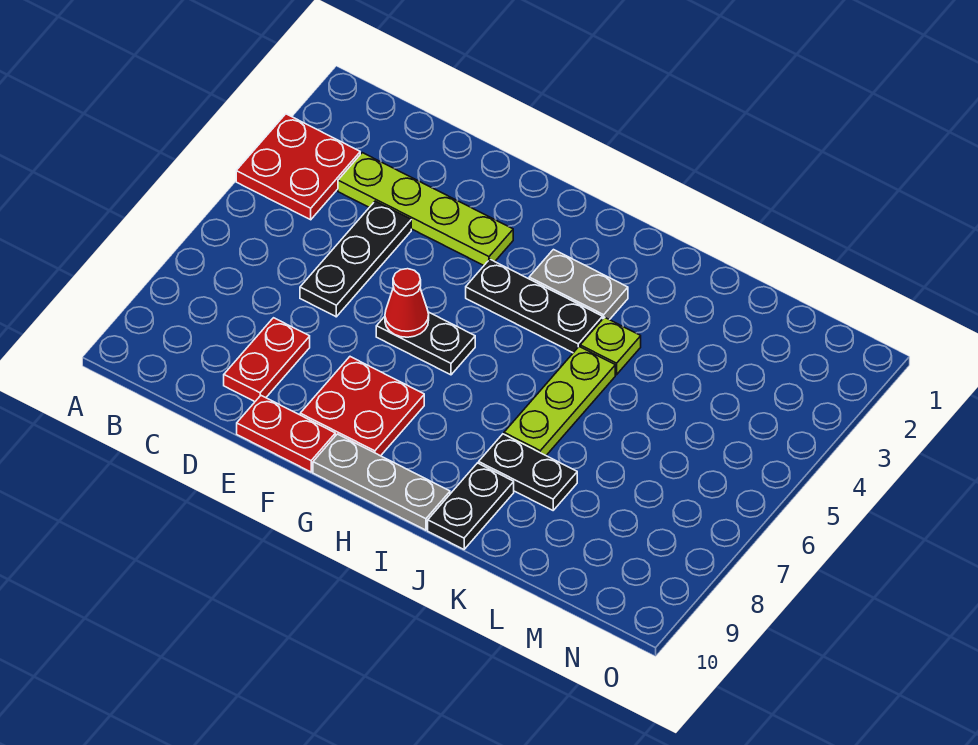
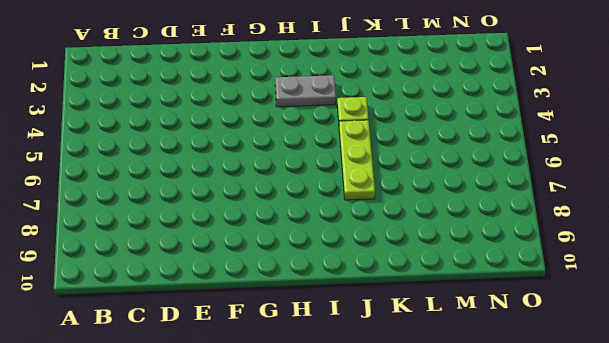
none -> red 2x2 plate [236,114,360,220]
none -> lime 1x4 plate [338,153,513,265]
none -> black 1x3 plate [300,201,411,317]

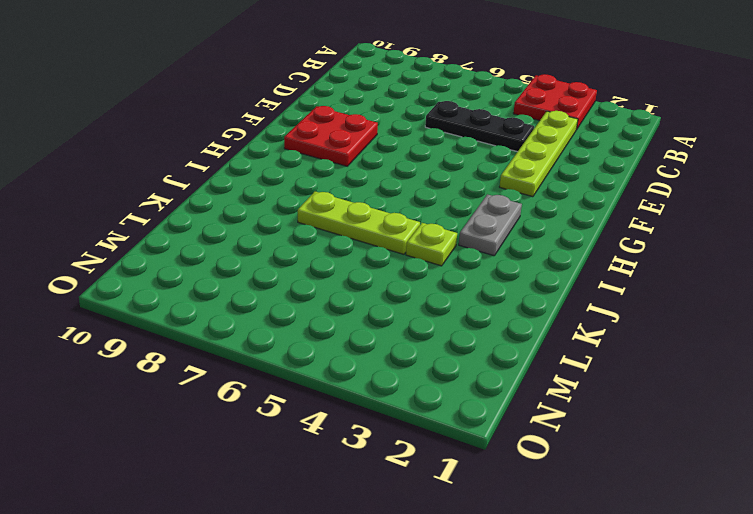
none -> red 1x2 plate [224,318,310,402]
none -> red 1x2 plate [237,396,335,472]
none -> black 1x2 plate [376,312,475,375]

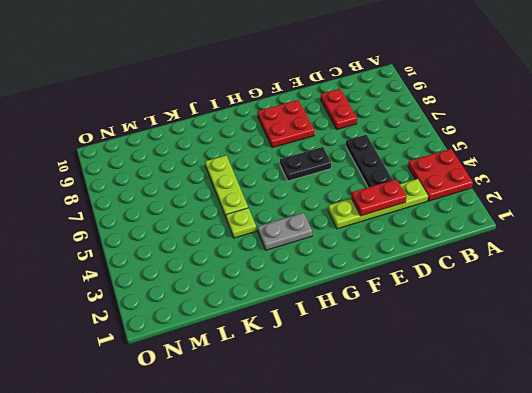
red 1x2 plate [351,179,406,216] -> red 1x2 plate moved to [237,396,335,472]
none -> black 1x3 plate [466,259,603,353]
none -> grey 1x3 plate [313,434,450,530]
none -> black 1x2 plate [479,434,577,510]

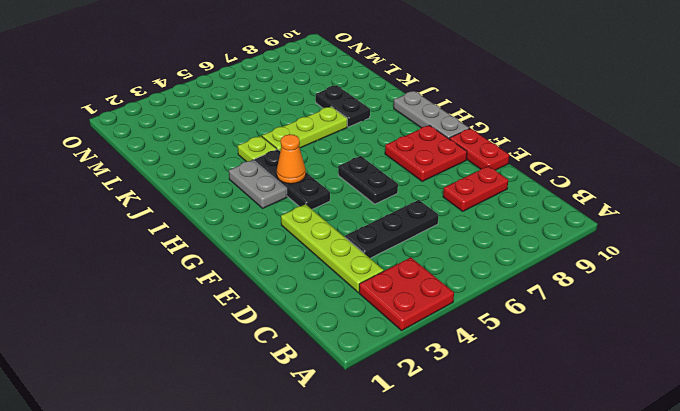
orange 1x1 cone [277,134,306,184] -> none
none -> black 1x2 plate [428,463,514,549]
none -> red 1x1 cone [385,269,429,337]

